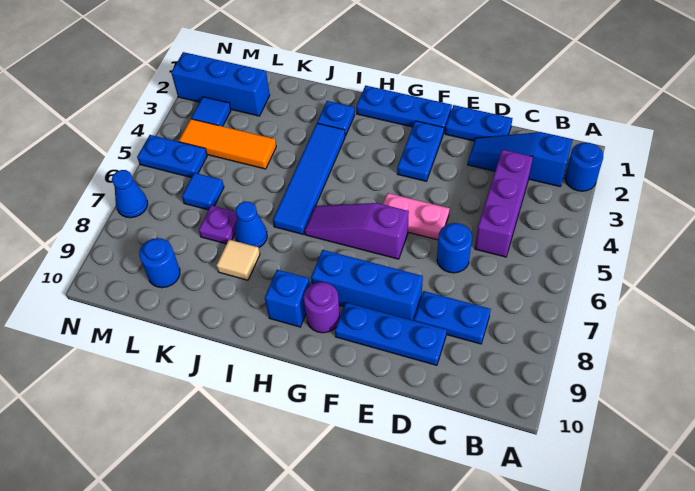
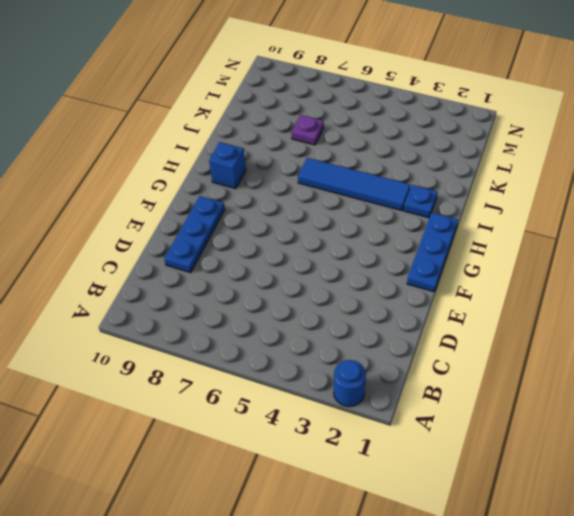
none -> blue 1x3 slope [467,132,573,187]
none -> purple 1x3 brick [475,149,533,257]
none -> blue 1x2 plate [414,291,491,344]

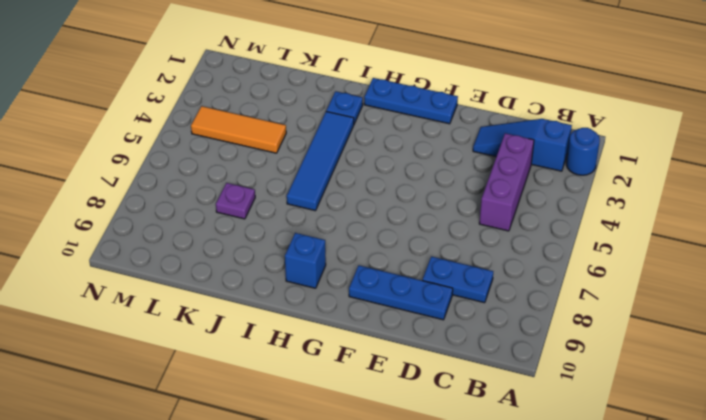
none -> blue 1x2 plate [445,105,513,141]
none -> blue 1x1 round brick [437,223,472,273]
none -> pink 1x2 plate [383,193,450,240]

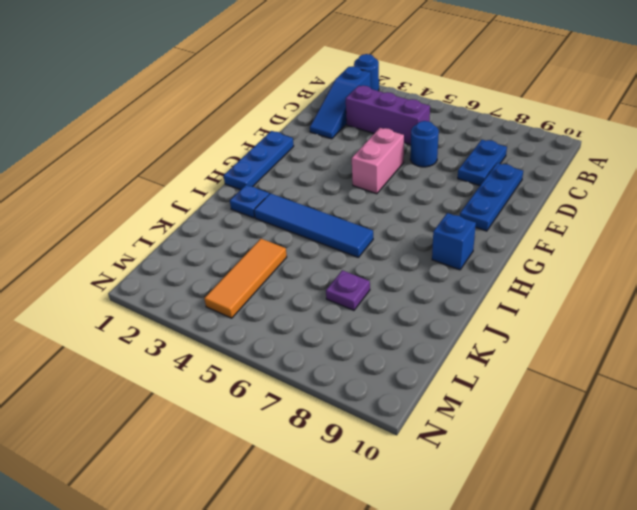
pink 1x2 brick [352,128,404,194] -> pink 1x2 plate [383,193,450,240]
none -> blue 1x2 plate [445,105,513,141]
none -> blue 1x3 brick [311,250,423,321]
none -> blue 1x2 plate [397,121,444,181]

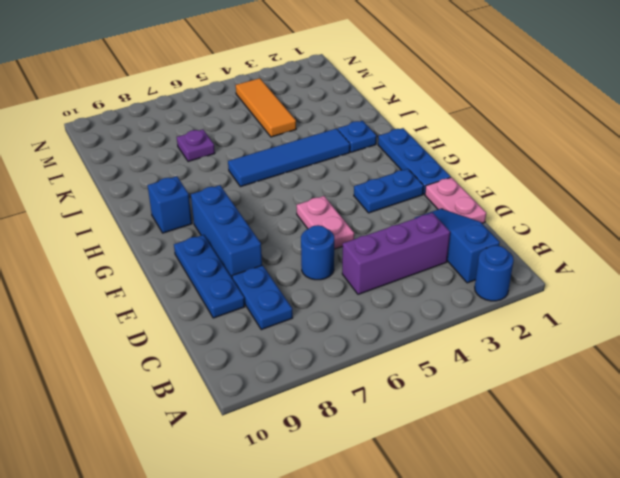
pink 1x2 plate [425,177,486,223] -> blue 1x2 plate [445,105,513,141]
none -> purple 1x3 slope [304,203,409,259]
none -> purple 1x1 round brick [304,282,340,333]
none -> blue 1x1 cone [235,201,267,248]

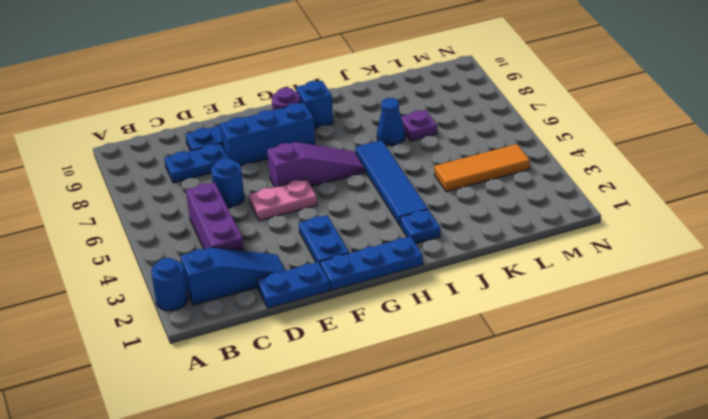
none -> tan 1x1 tile [216,240,260,280]
none -> blue 1x3 brick [171,52,270,116]
none -> blue 1x1 tile [182,173,224,210]

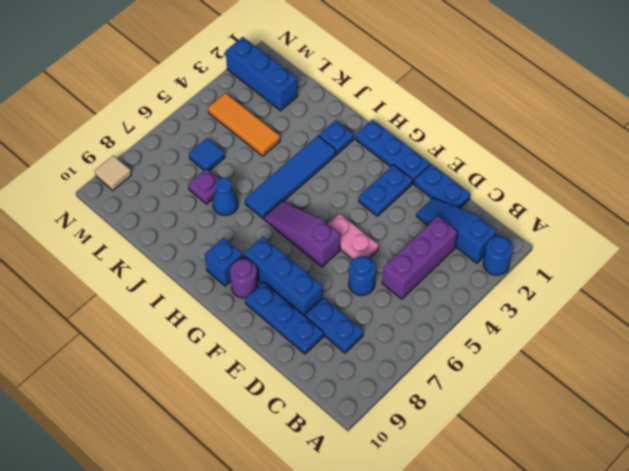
tan 1x1 tile [95,156,131,190] -> tan 1x1 tile moved to [216,240,260,280]
none -> blue 1x1 round brick [139,238,180,288]
none -> blue 1x1 tile [191,97,231,126]
none -> blue 1x2 plate [137,135,207,178]

